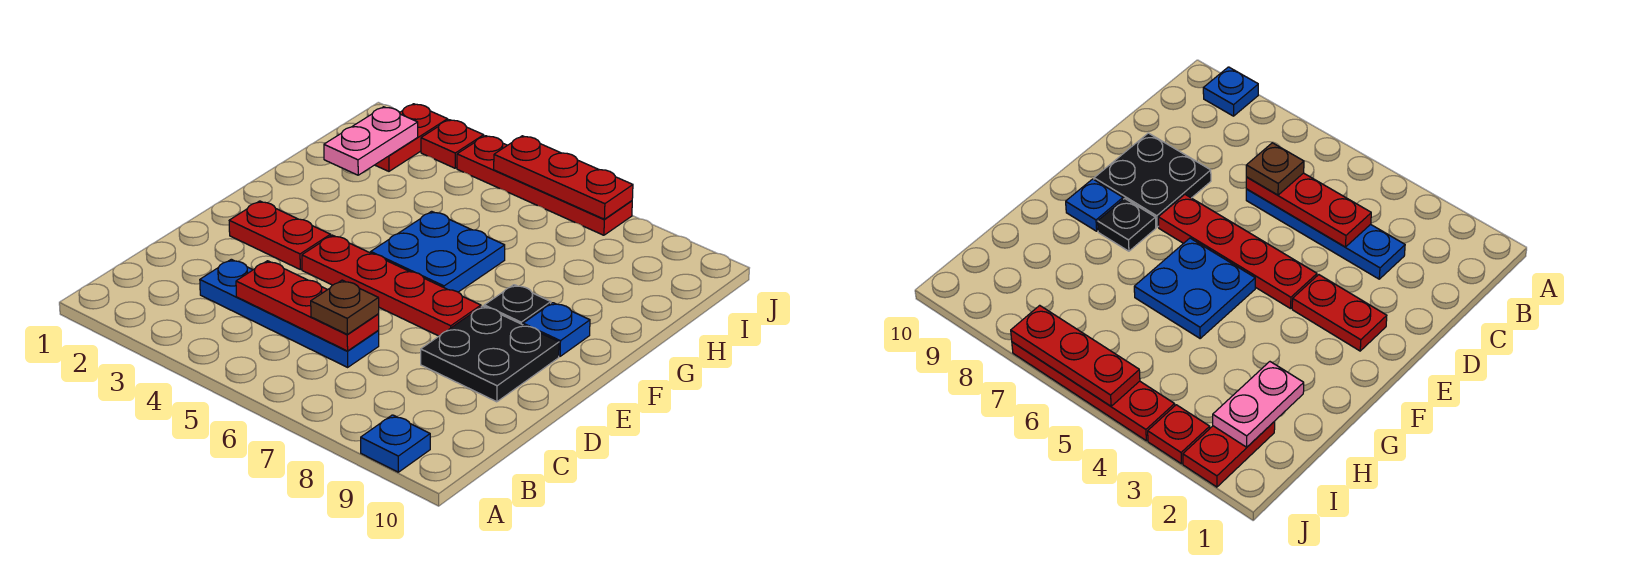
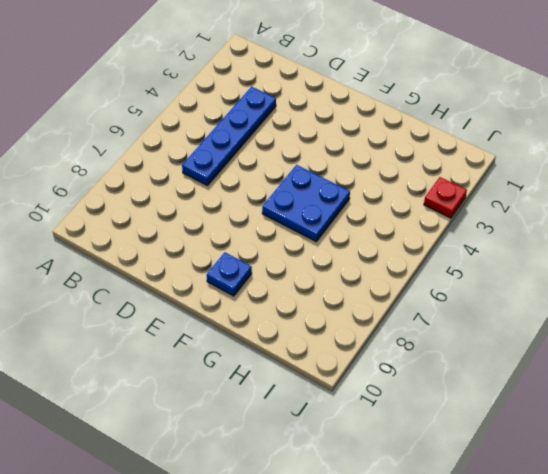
none -> blue 1x1 plate [361,415,430,472]
none -> black 2x2 plate [421,306,559,402]
none -> red 1x2 plate [229,201,331,269]

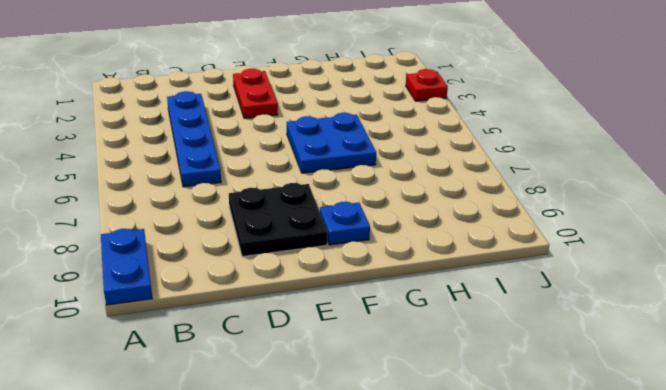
blue 1x2 plate [101,229,152,305] -> blue 1x1 plate [361,415,430,472]
none -> red 1x4 plate [302,235,481,336]
none -> black 1x1 plate [484,285,551,325]
none -> red 1x2 plate [375,104,448,171]

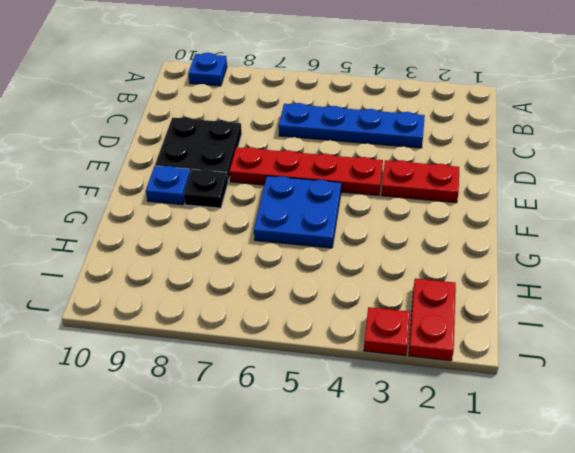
none -> red 1x4 plate [457,136,632,235]
none -> red 1x3 plate [236,261,379,351]
none -> pink 1x2 plate [324,107,418,175]

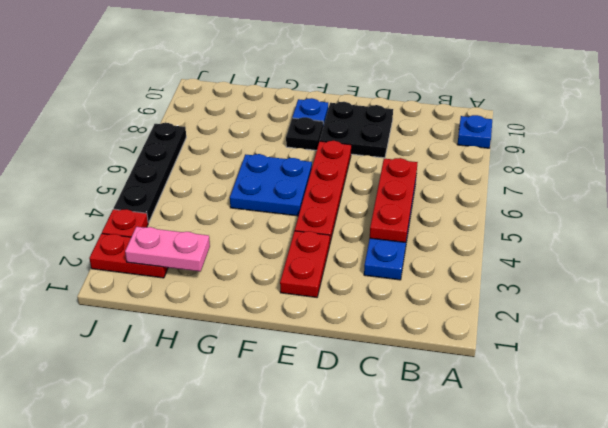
black 1x4 plate [114,123,186,223] -> red 1x4 plate [457,136,632,235]
none -> red 1x3 plate [494,136,633,219]
none -> brown 1x1 plate [311,280,379,335]

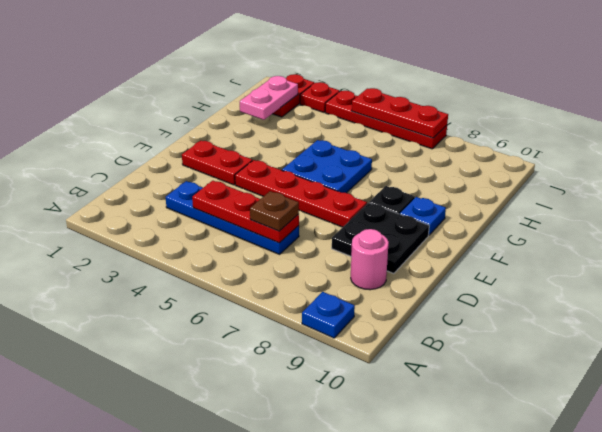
pink 1x1 round brick [351,229,389,290] -> none

